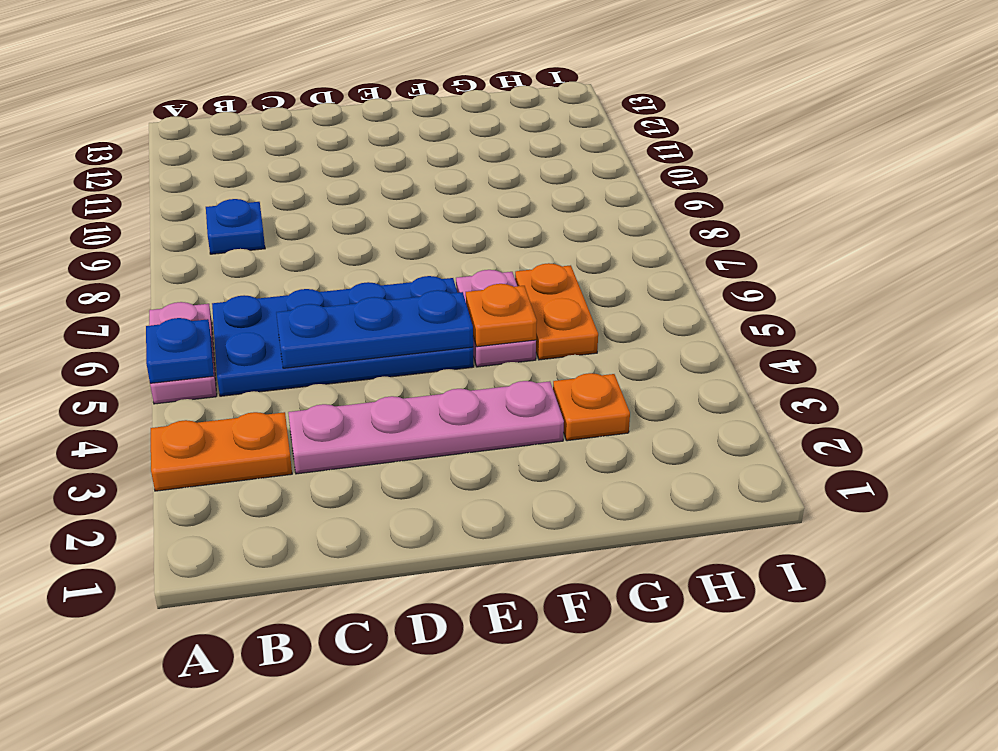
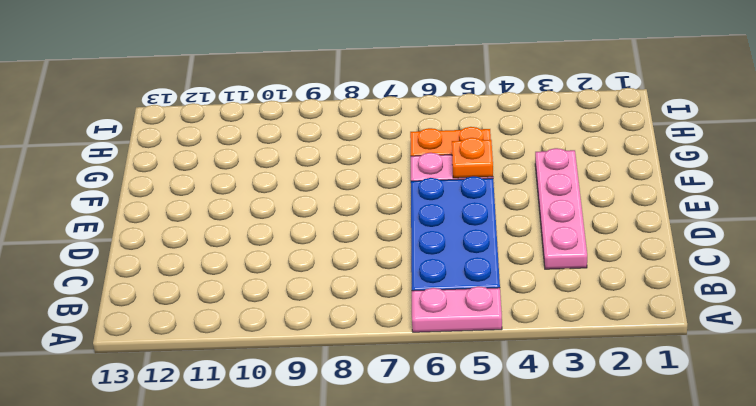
none -> orange 1x2 plate [151,412,292,491]
none -> blue 1x1 plate [206,199,265,254]

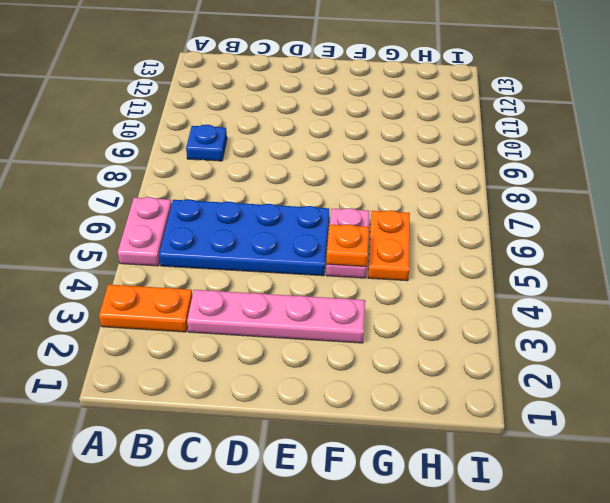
none -> orange 1x1 plate [553,373,630,441]
none -> blue 1x1 plate [146,318,214,383]

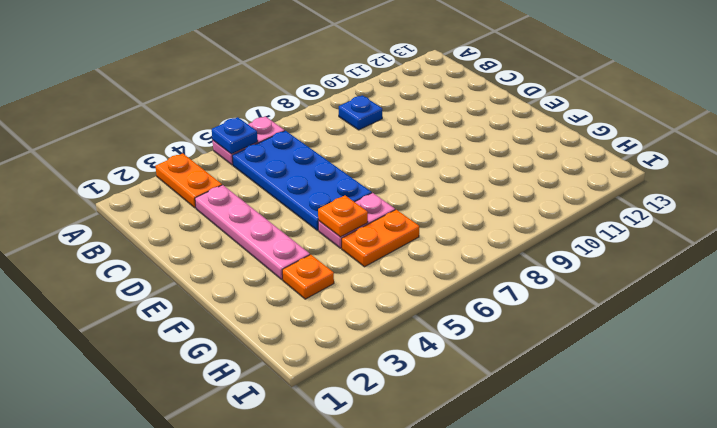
none -> blue 1x3 plate [276,290,473,368]

